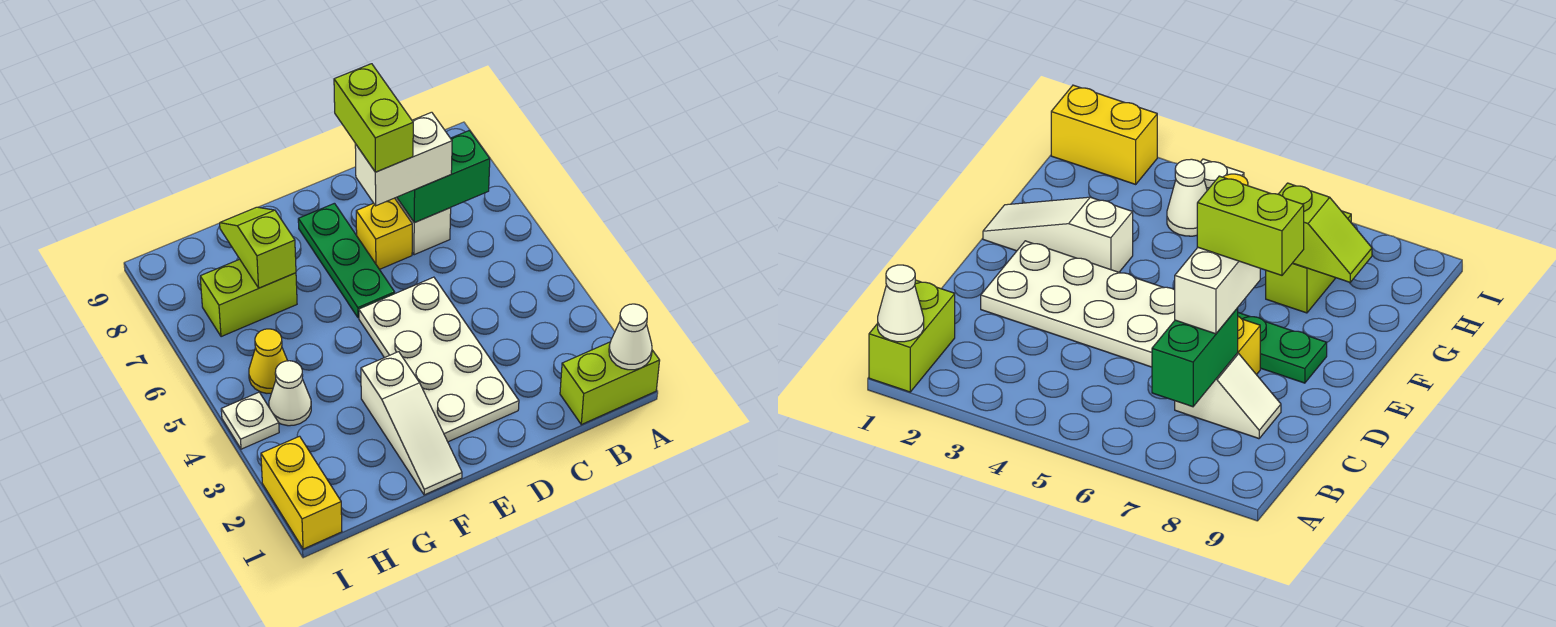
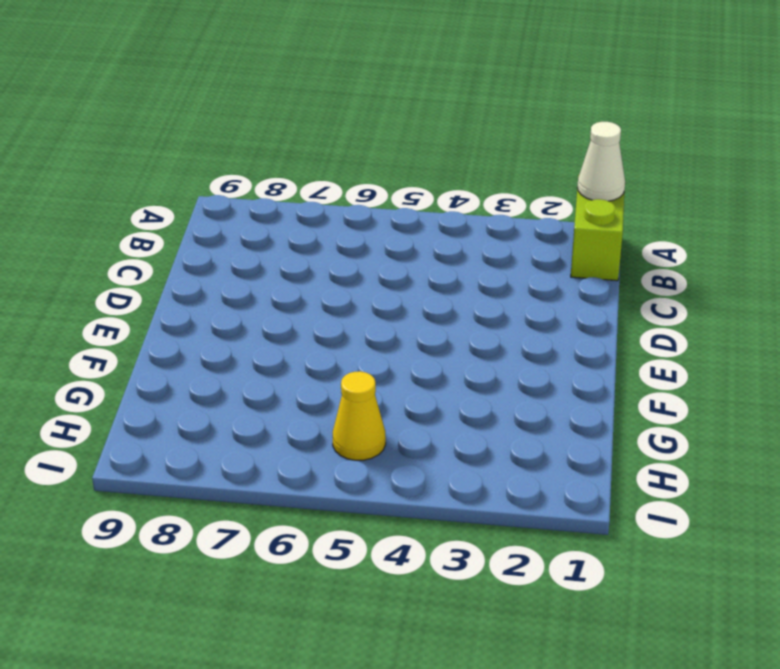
none -> white 1x2 slope [395,197,451,255]
none -> white 2x4 plate [359,277,519,442]
none -> yellow 1x1 brick [356,198,412,269]

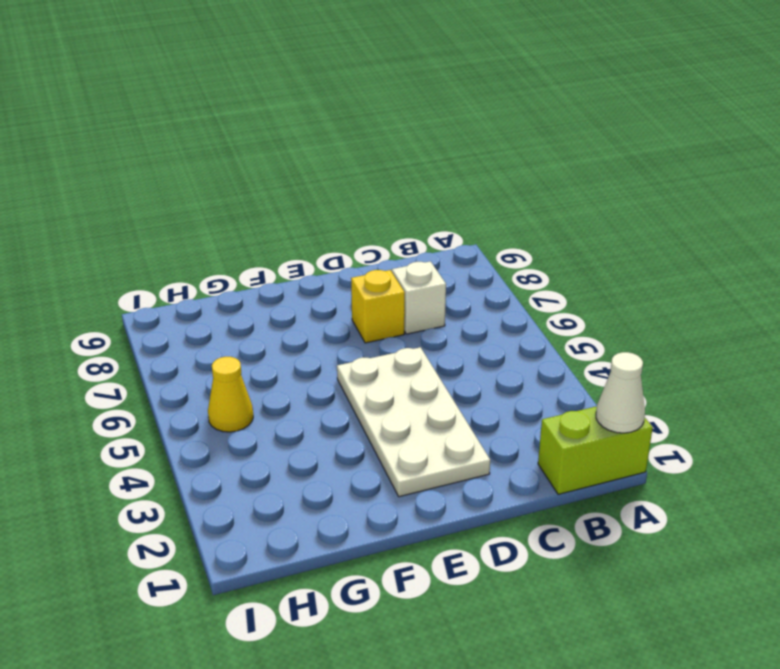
none -> green 1x3 plate [298,203,395,318]
none -> white 1x3 slope [361,352,462,495]
none -> lime 1x2 brick [200,259,297,337]

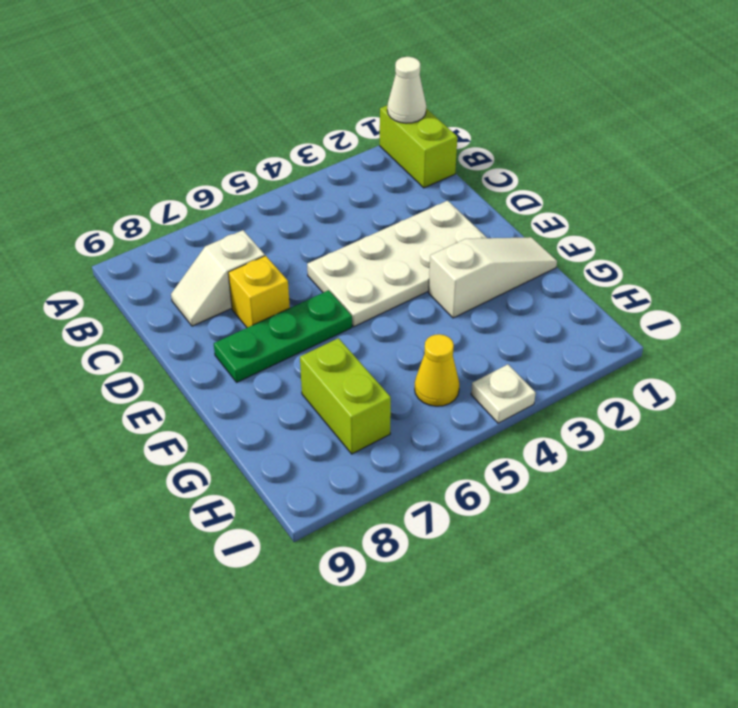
none -> white 1x1 cone [269,361,311,426]
none -> yellow 1x2 brick [261,436,342,549]
none -> green 1x2 brick [397,130,490,223]

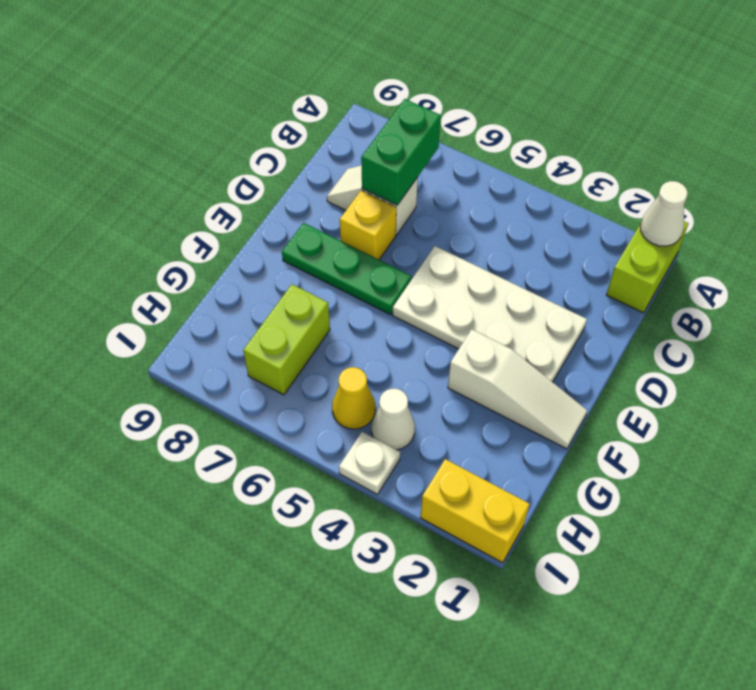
none -> lime 1x2 slope [220,207,296,288]
none -> white 1x2 brick [355,112,452,206]
none -> lime 1x2 brick [334,64,413,172]

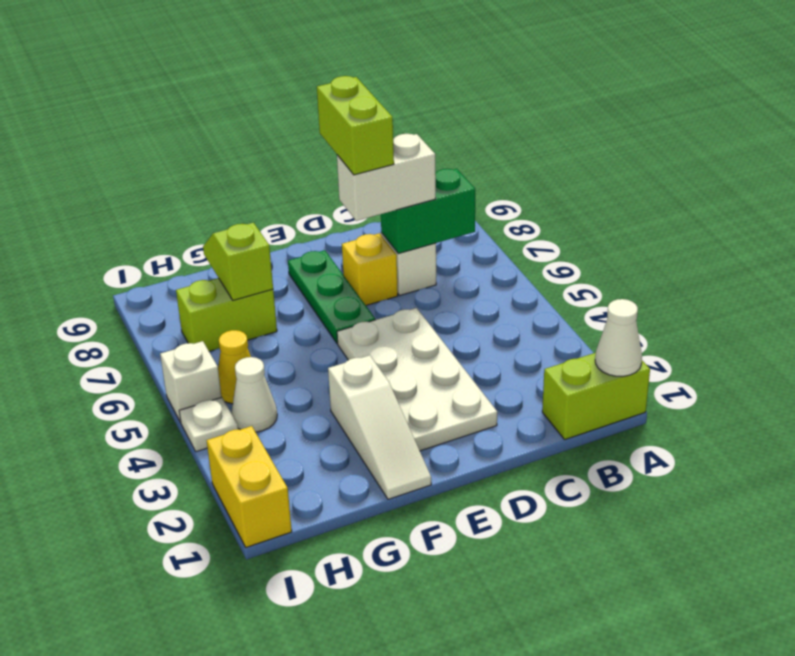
white 1x1 brick [160,341,221,423] -> none

